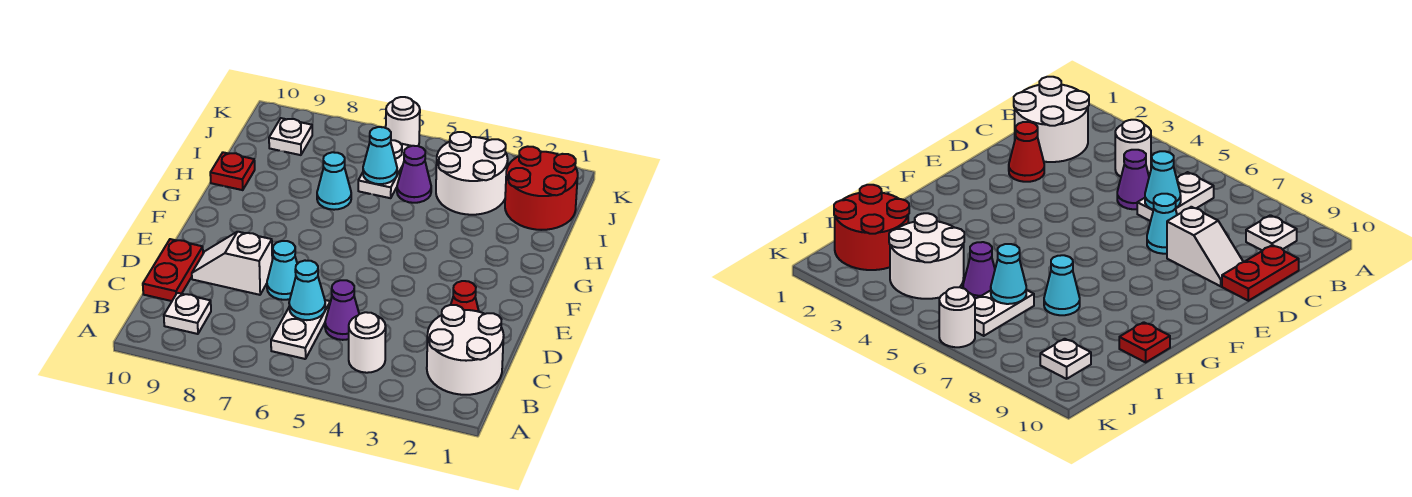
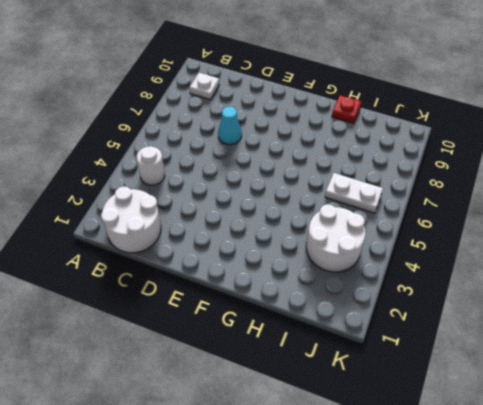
none -> white 1x2 plate [271,300,330,359]
none -> purple 1x1 cone [325,280,359,340]
none -> red 1x2 plate [143,239,203,301]

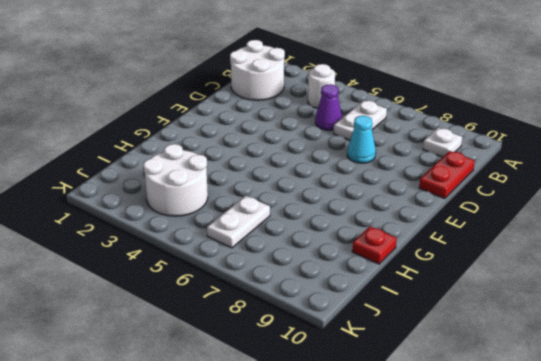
none -> red 1x1 cone [451,281,479,312]
none -> white 1x2 slope [192,232,272,295]
none -> cyan 1x1 cone [317,152,351,210]

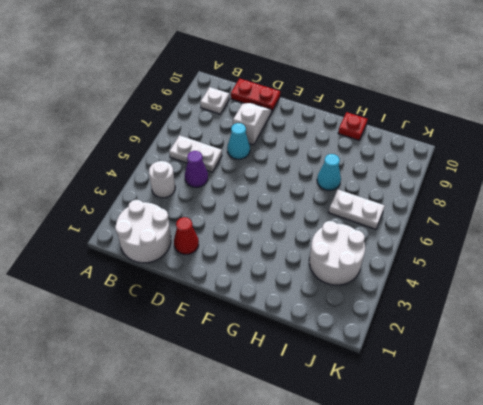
none -> red 2x2 round brick [505,146,578,230]
none -> purple 1x1 cone [397,146,431,203]
none -> white 1x1 plate [269,118,312,155]

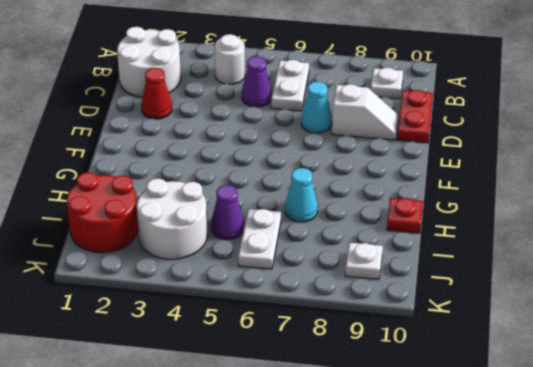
none -> white 1x1 round brick [386,97,420,146]
none -> cyan 1x1 cone [289,261,325,320]
none -> cyan 1x1 cone [363,127,397,184]

